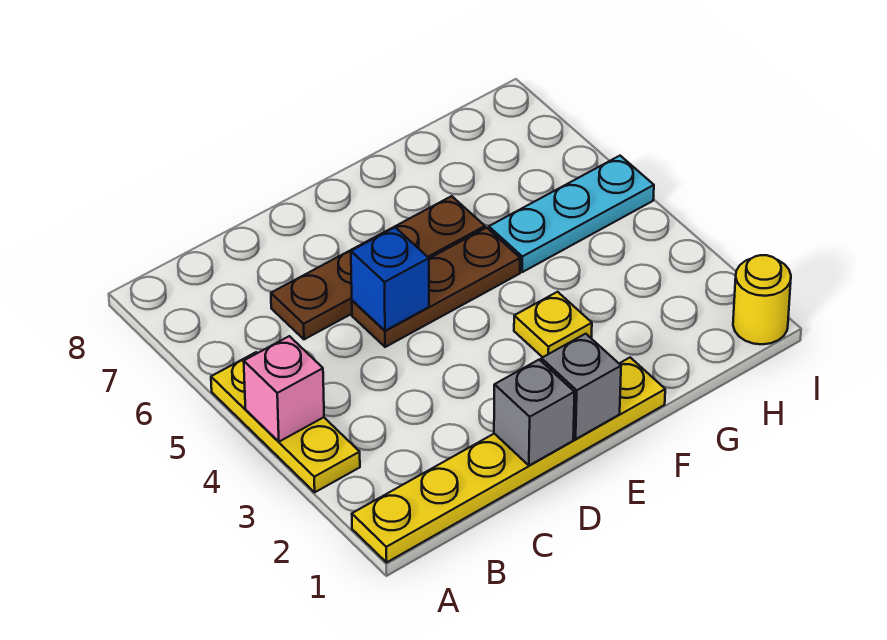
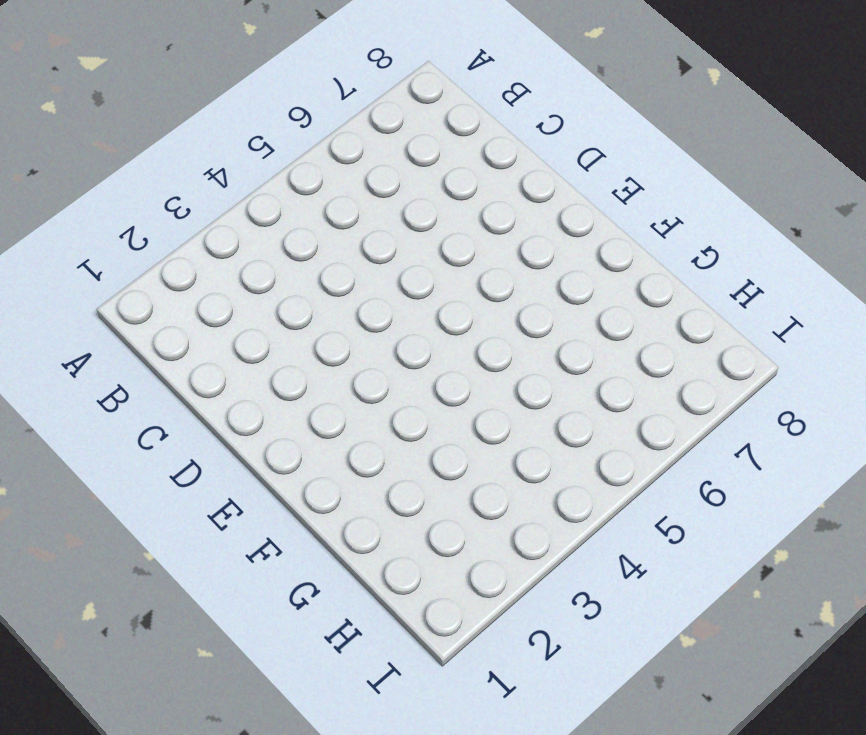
none -> yellow 1x6 plate [352,358,665,562]
none -> yellow 1x3 plate [211,352,360,492]

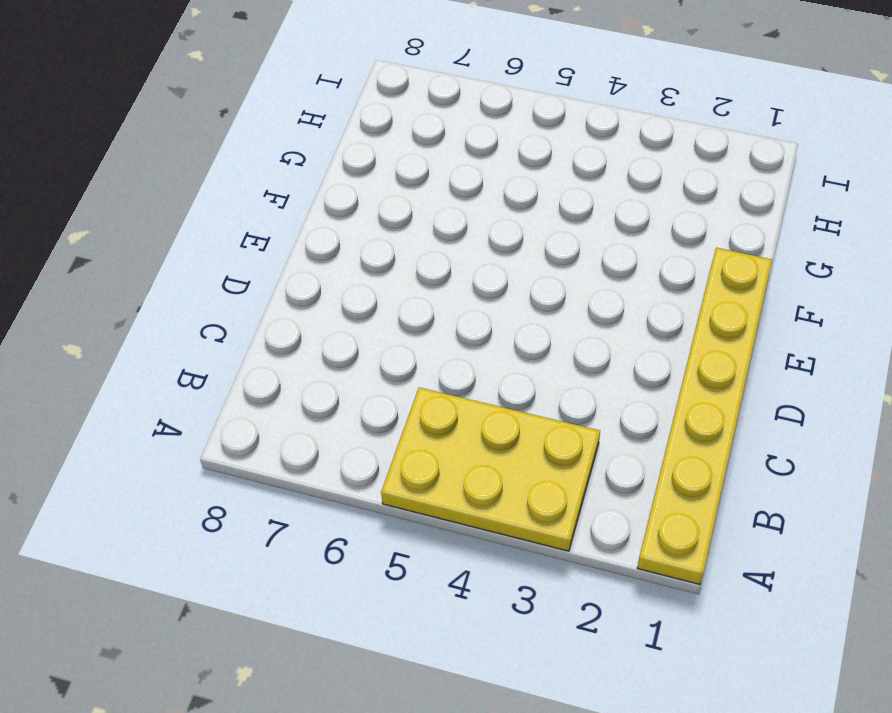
yellow 2x3 plate [381,388,600,551] -> yellow 1x3 plate [211,352,360,492]
none -> brown 1x4 plate [271,196,485,339]
none -> brown 1x3 plate [352,228,520,347]

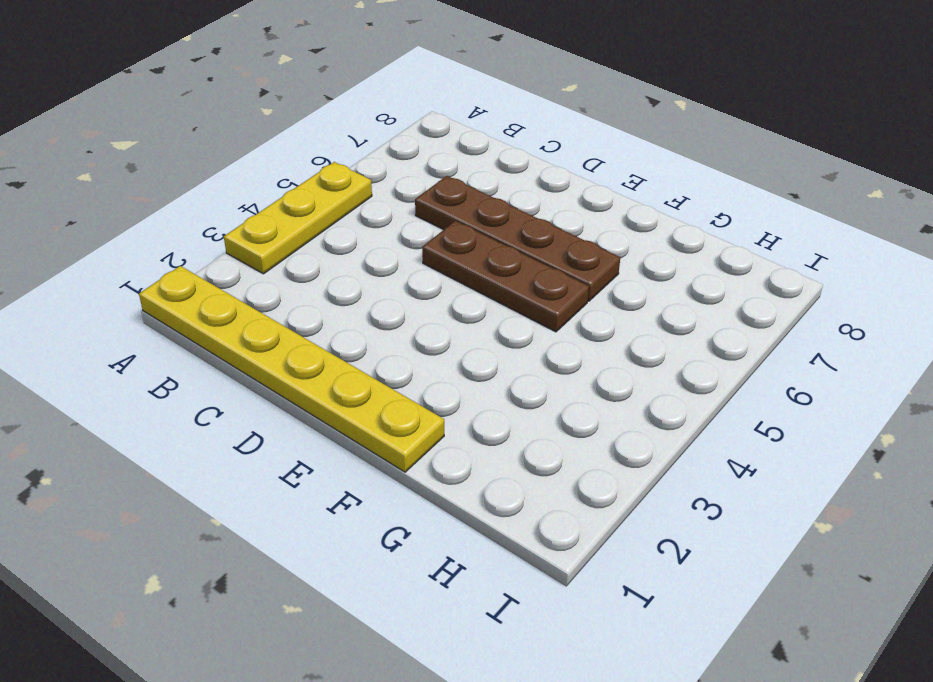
none -> yellow 1x1 plate [514,292,592,357]
none -> cyan 1x3 plate [489,156,654,272]

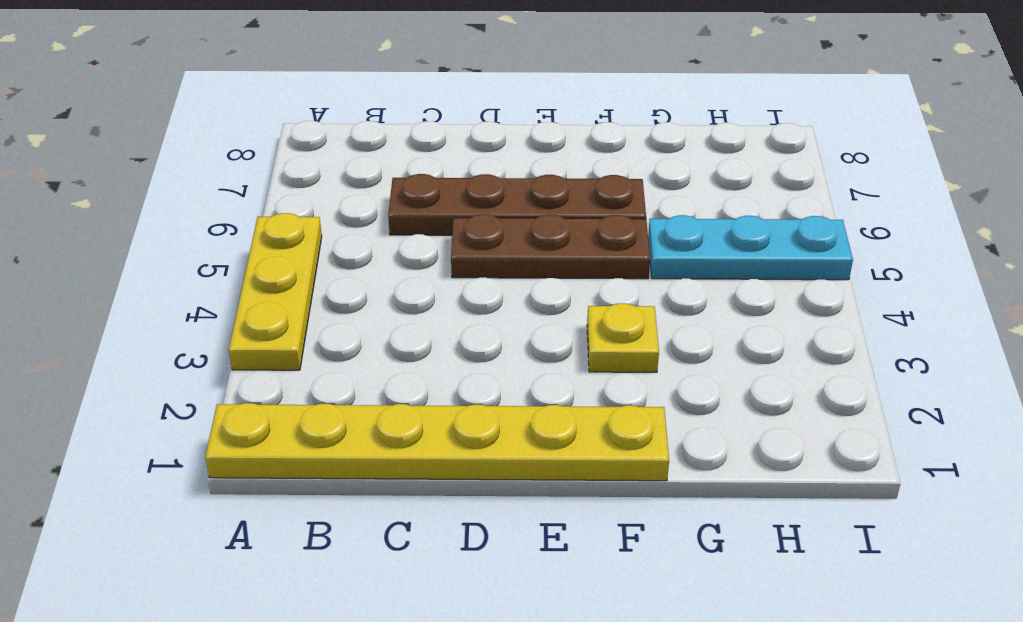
none -> yellow 1x1 round brick [733,255,791,344]
none -> pink 1x1 brick [244,336,324,442]

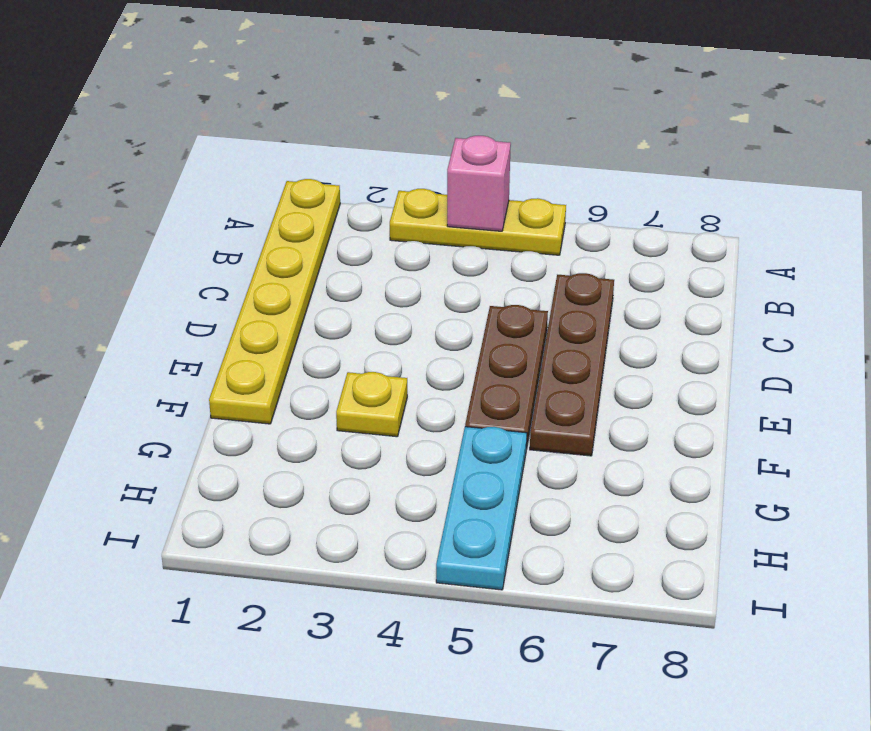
none -> yellow 1x1 round brick [733,255,791,344]
none -> grey 1x1 brick [494,360,575,465]

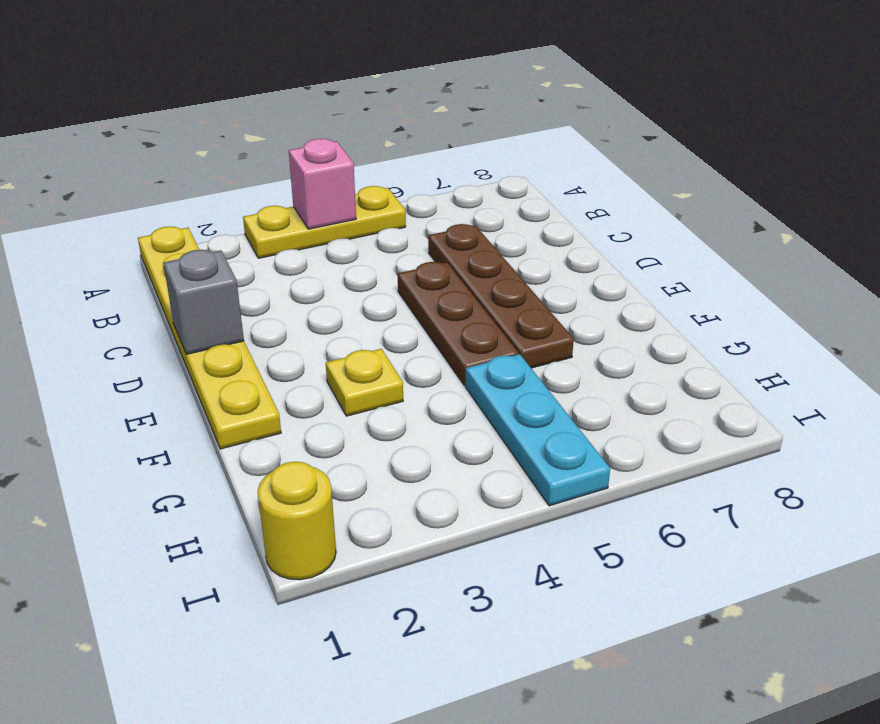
none -> blue 1x1 brick [351,227,429,331]
none -> grey 1x1 brick [541,334,621,439]

